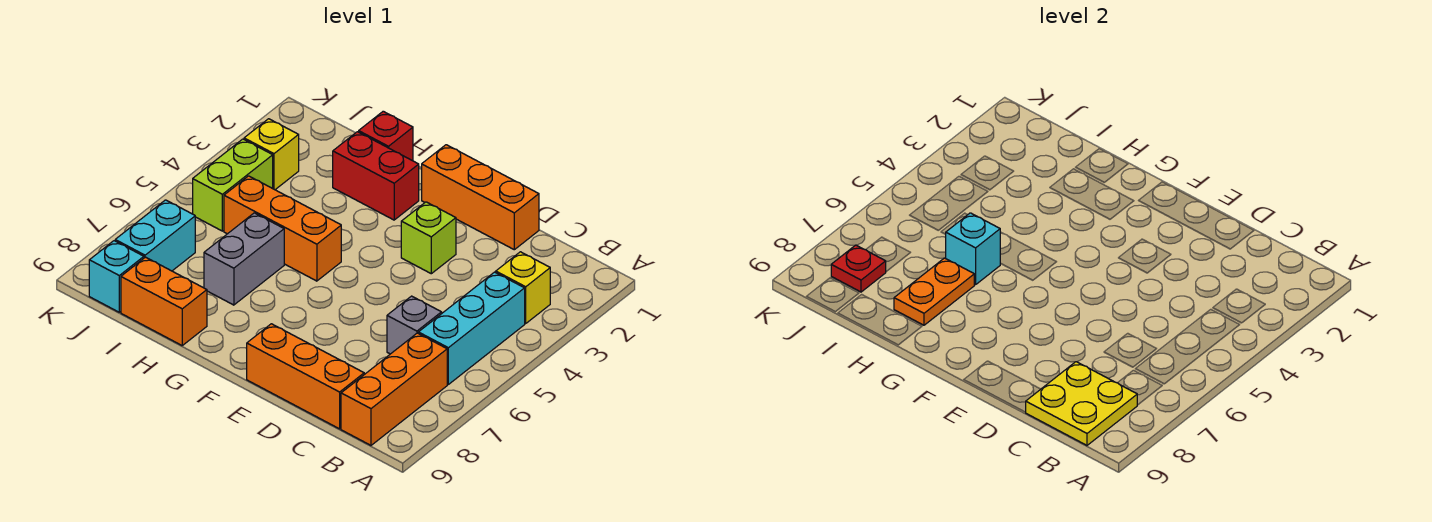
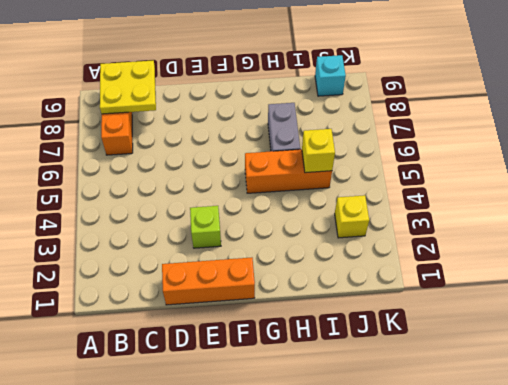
yellow 1x1 brick [302,129,335,173] -> yellow 1x1 brick moved to [496,252,550,323]
none -> cyan 1x3 brick [418,272,525,384]
none -> grey 1x1 brick [387,296,442,354]
none -> orange 1x3 brick [247,324,364,429]

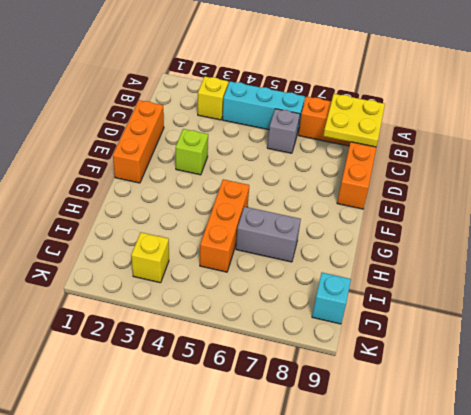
none -> red 1x2 brick [333,132,419,220]
none -> red 1x1 brick [359,111,413,161]
none -> orange 1x2 brick [121,257,207,345]

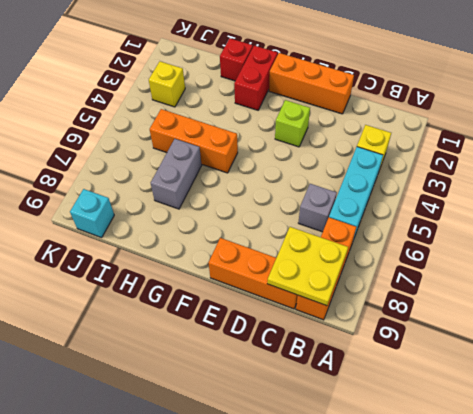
red 1x2 brick [234,46,278,110] -> red 1x2 brick turned to [333,132,419,220]
none -> orange 1x2 brick [121,257,207,345]
none -> lime 1x2 brick [193,139,273,231]
none -> cyan 1x2 brick [115,200,195,271]

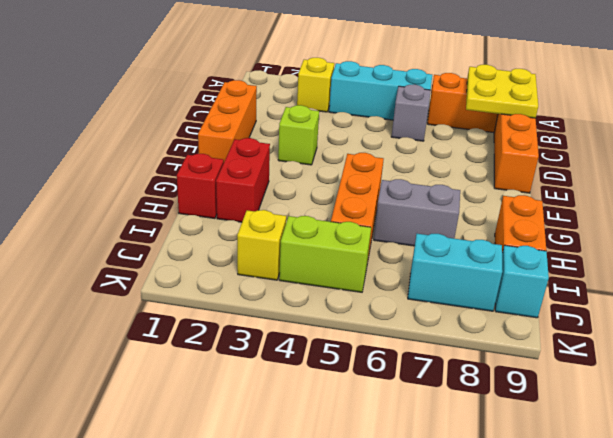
none -> cyan 1x1 brick [946,213,1001,285]
none -> orange 1x2 plate [894,258,974,325]
none -> red 1x1 plate [831,245,886,292]

